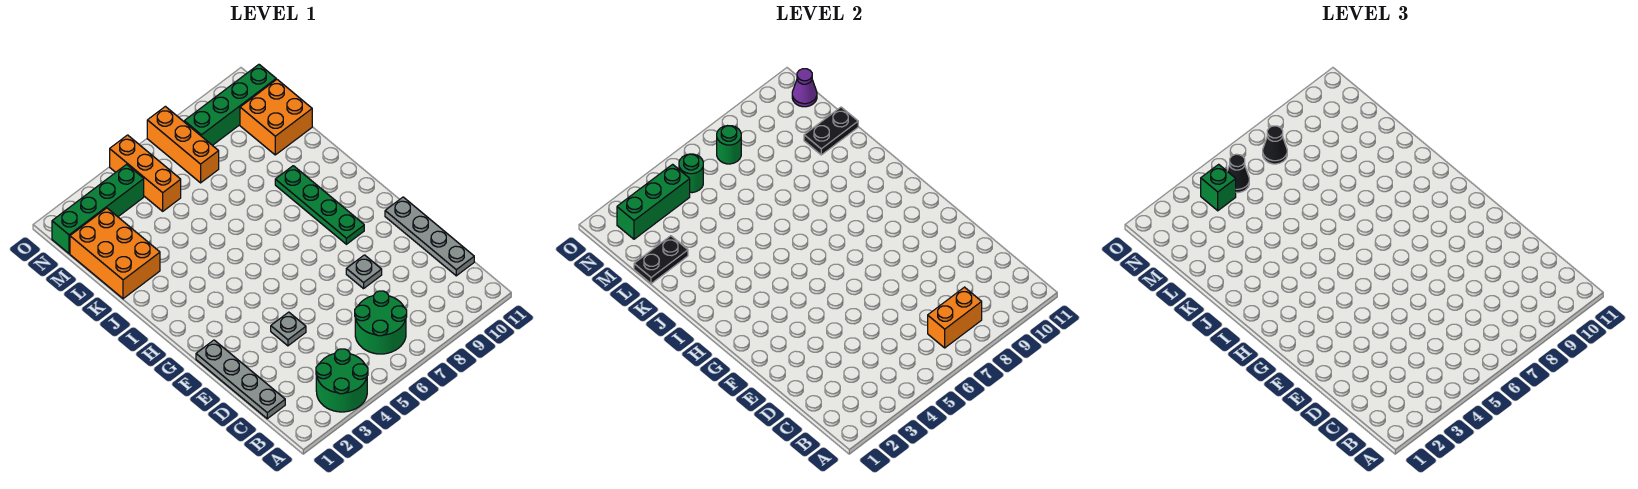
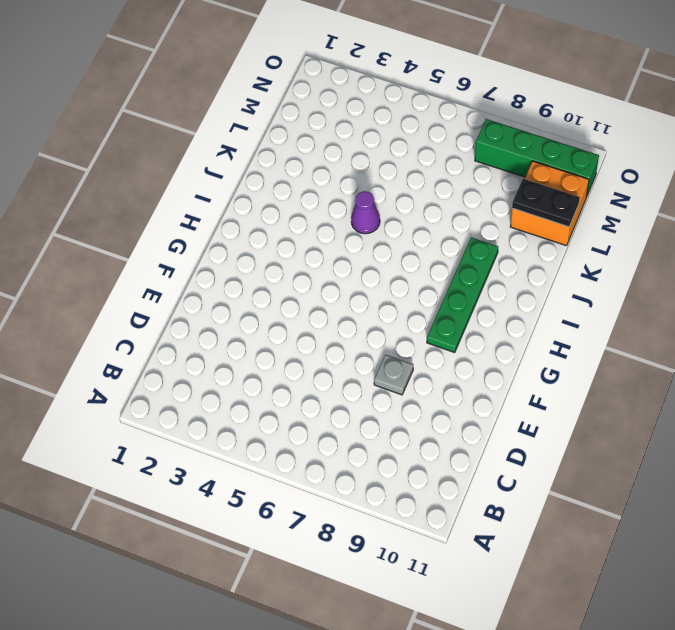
purple 1x1 cone [351,191,380,234] -> purple 1x1 cone moved to [792,69,817,107]
none -> green 2x2 round brick [316,349,368,412]
none -> green 2x2 round brick [355,291,407,354]
none -> grey 1x4 plate [196,340,285,419]

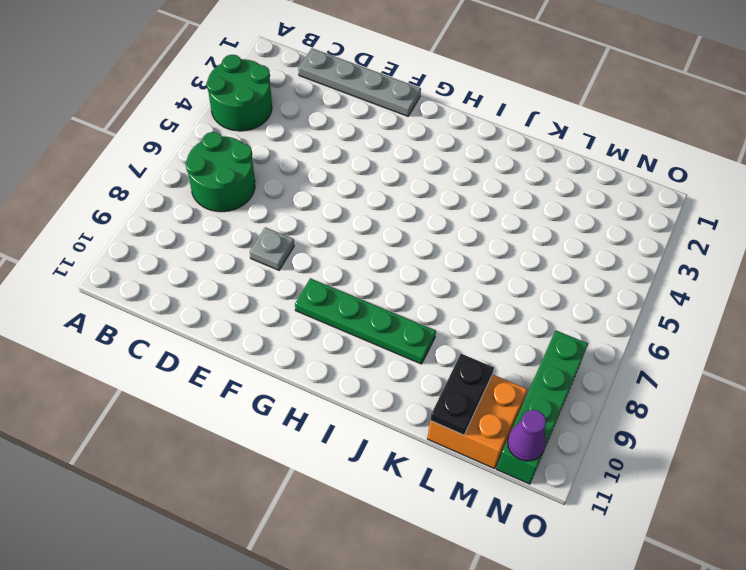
none -> grey 1x4 plate [385,197,474,276]
none -> grey 1x1 plate [271,312,306,346]
none -> orange 2x3 brick [70,208,160,299]

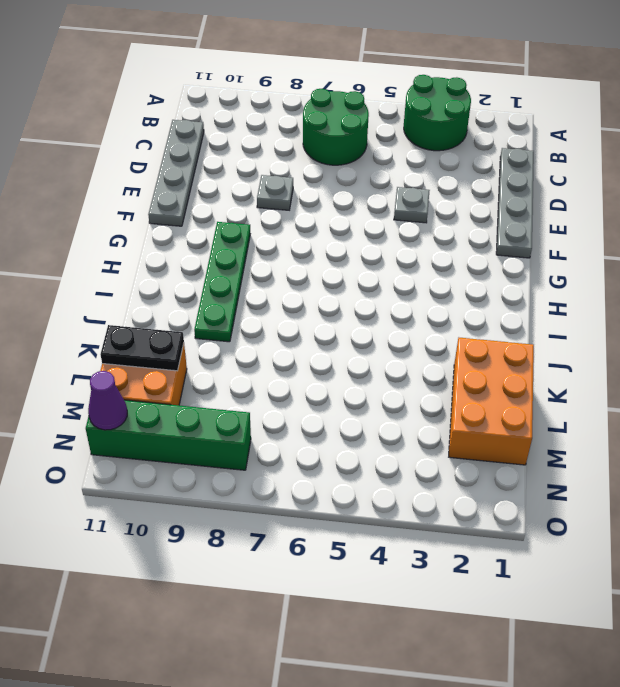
none -> orange 1x3 brick [110,135,181,211]
none -> orange 1x3 brick [147,106,219,183]
none -> green 1x4 brick [52,164,144,254]

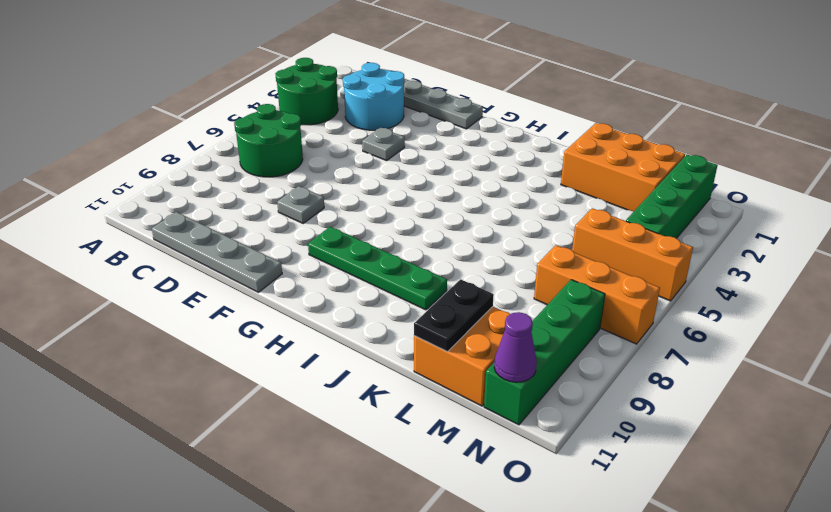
cyan 2x2 round brick [343,63,404,130] -> none
none -> orange 1x2 brick [928,287,982,348]
none -> black 1x2 plate [634,236,688,284]
none -> green 1x3 brick [617,164,690,239]

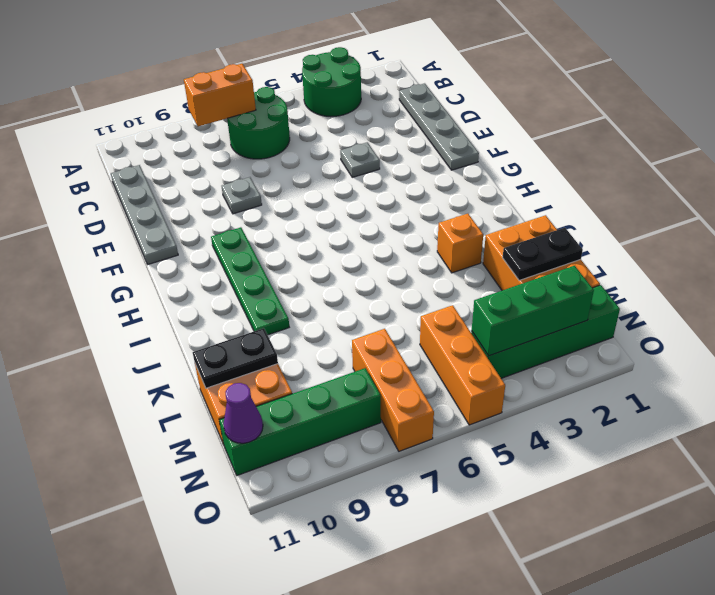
orange 1x1 brick [437,214,483,273] -> none
none -> green 1x1 round brick [679,154,703,193]
none -> green 1x1 round brick [717,126,741,164]
none -> green 1x1 brick [1201,164,1236,211]

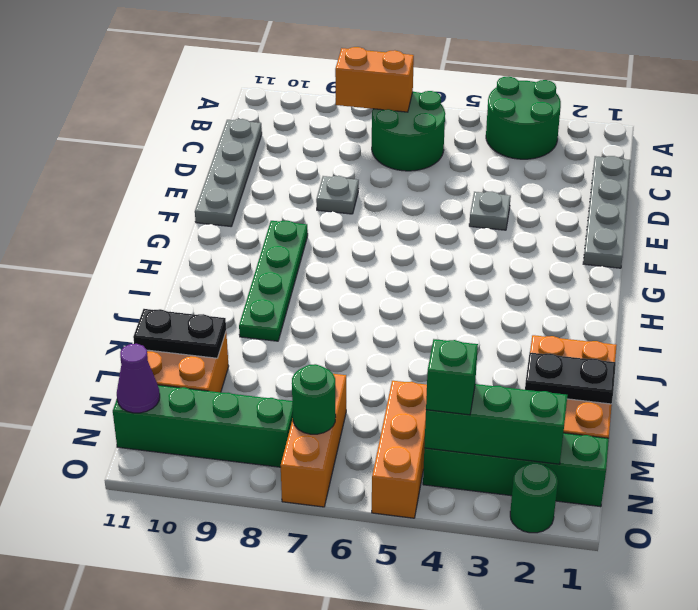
green 1x1 round brick [510,463,558,533] -> green 1x1 round brick moved to [679,154,703,193]
none -> black 1x1 cone [1227,154,1249,193]
none -> black 1x1 cone [1263,126,1287,164]

